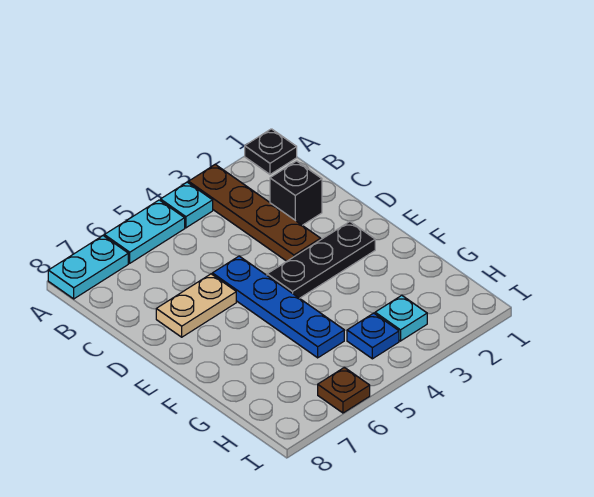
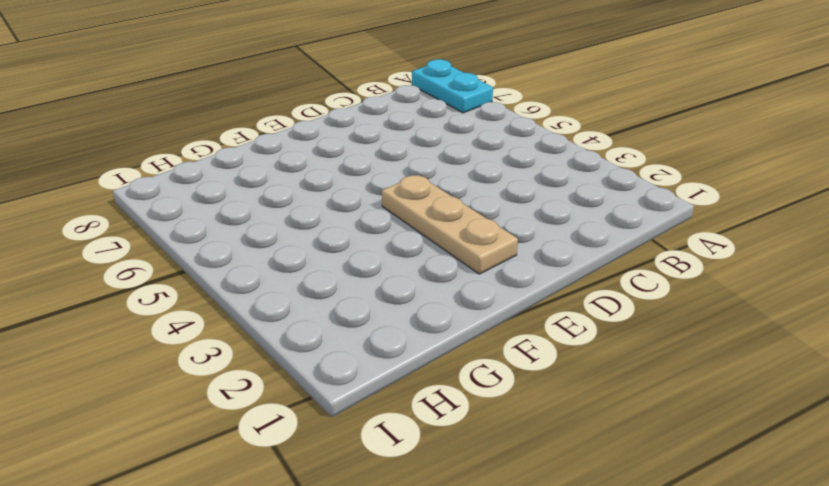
tan 1x3 plate [382,175,518,274] -> black 1x3 plate [267,222,375,298]
none -> black 1x1 plate [245,129,297,174]
none -> brown 1x4 plate [189,164,321,261]
none -> cyan 1x1 plate [161,182,213,228]

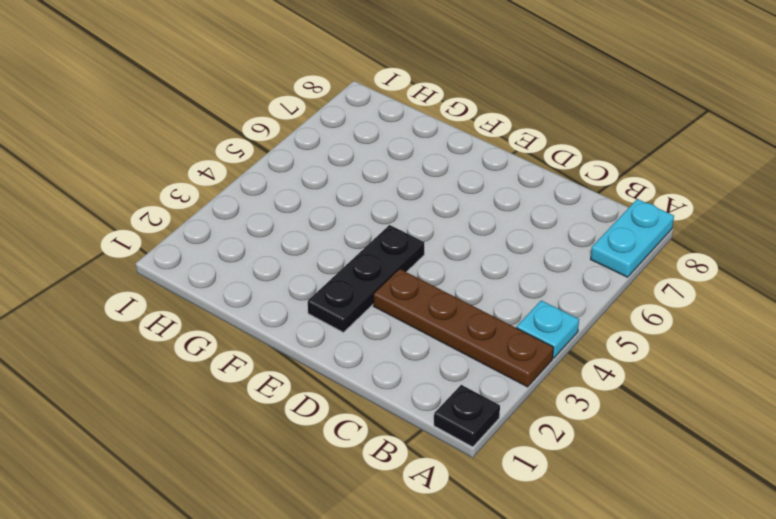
none -> cyan 1x2 plate [104,200,185,263]
none -> black 1x1 brick [270,161,322,225]
none -> blue 1x4 plate [212,256,344,358]

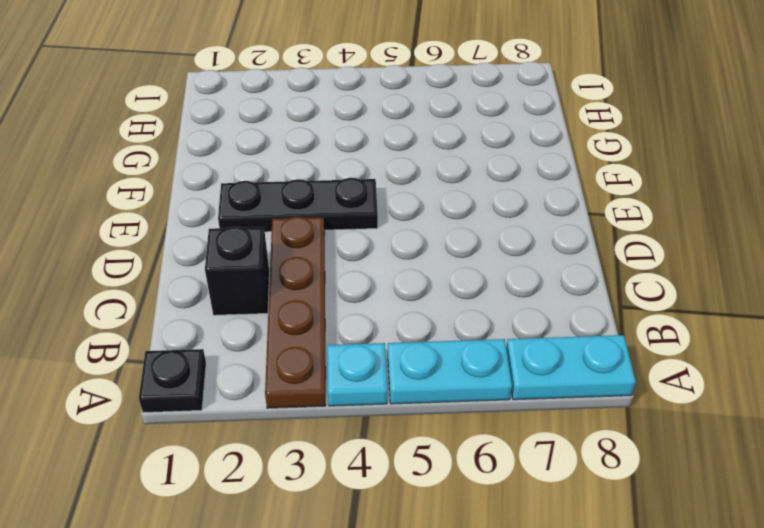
none -> blue 1x4 plate [212,256,344,358]
none -> tan 1x2 plate [156,274,236,337]
none -> cyan 1x1 plate [375,295,427,341]

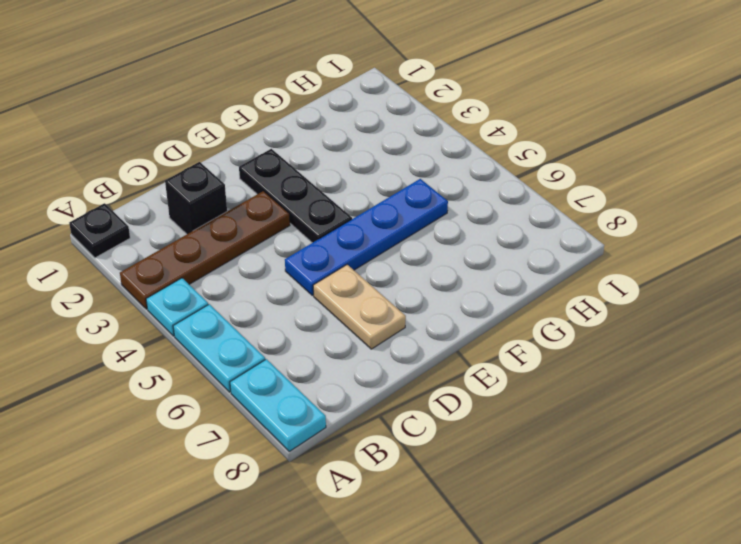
none -> cyan 1x1 plate [375,295,427,341]
none -> blue 1x1 plate [347,313,399,359]
none -> brown 1x1 plate [318,367,370,413]

